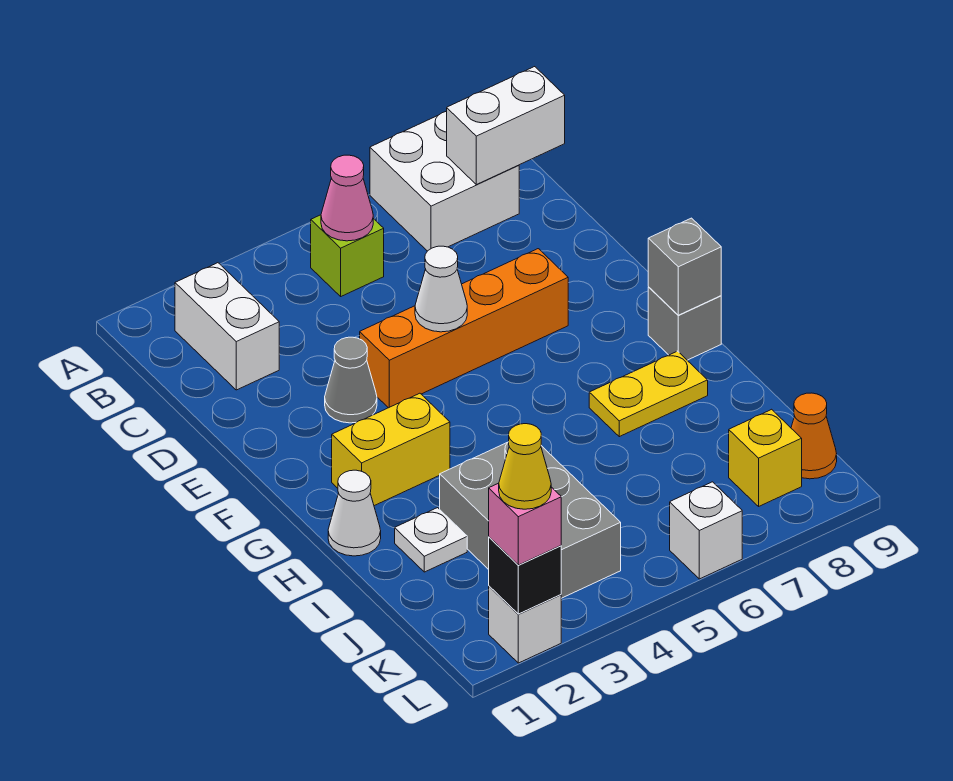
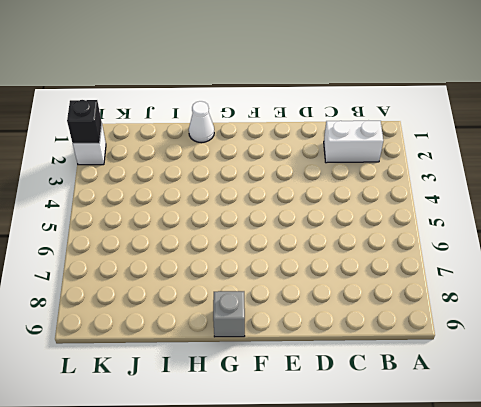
none -> white 2x2 brick [370,111,519,251]
none -> lime 1x1 brick [311,215,384,296]
none -> grey 1x1 cone [325,337,377,423]

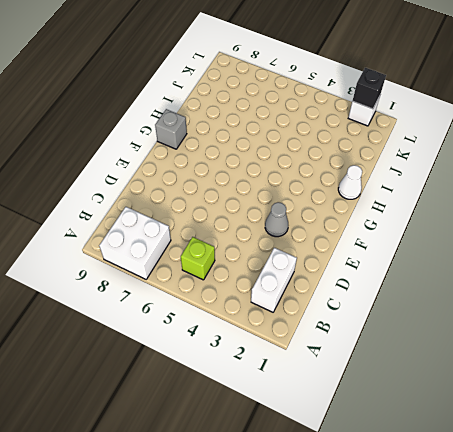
none -> orange 1x4 brick [360,249,568,408]
none -> yellow 1x2 brick [332,393,450,506]
none -> yellow 1x2 plate [589,351,708,437]

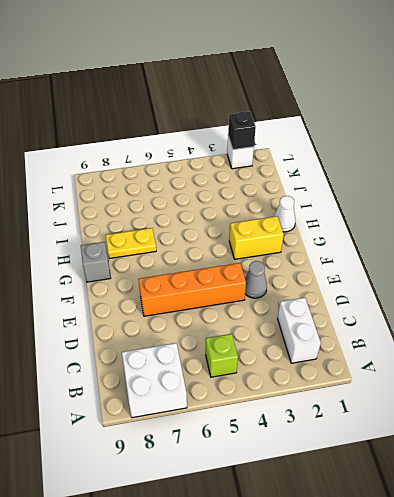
none -> white 1x1 plate [395,508,467,572]
none -> grey 2x3 brick [440,442,621,598]
none -> yellow 1x1 brick [729,409,802,506]

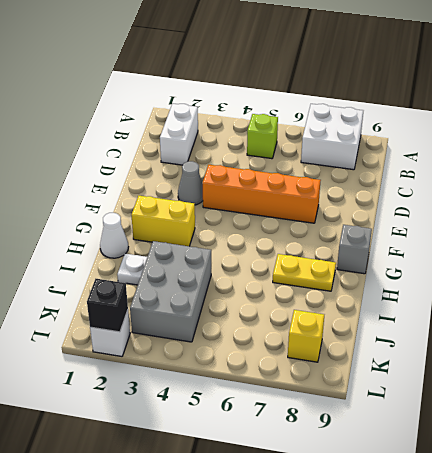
none -> orange 1x1 cone [791,393,837,479]
none -> white 1x1 brick [670,482,742,579]
none -> pink 1x1 cone [321,155,373,241]

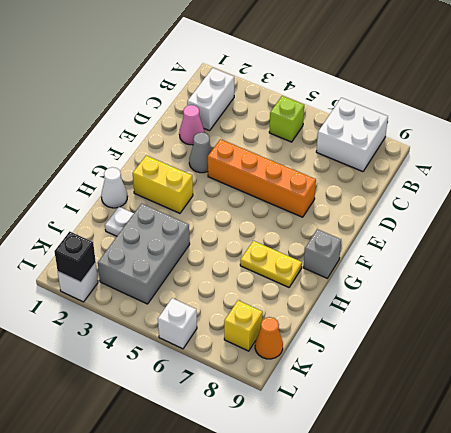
pink 1x1 cone [179,105,204,145] -> pink 1x1 cone moved to [321,155,373,241]
none -> white 1x2 brick [447,67,565,185]
none -> white 1x1 cone [415,246,467,332]
none -> grey 1x1 brick [648,218,721,315]

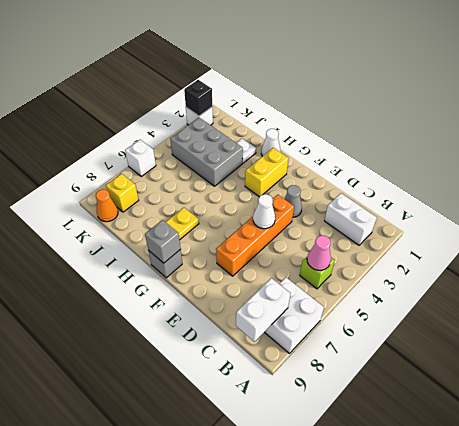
none -> pink 1x1 brick [489,483,561,565]
none -> yellow 1x1 cone [499,424,551,509]

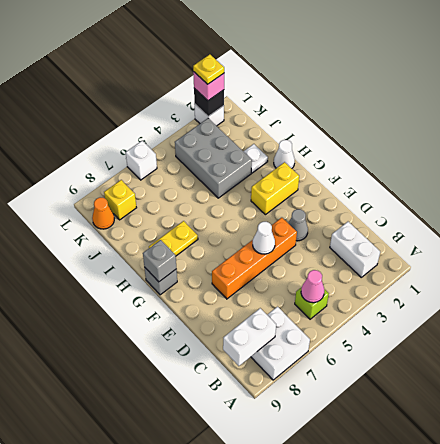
yellow 1x1 plate [193,54,224,84] -> yellow 1x1 cone [499,424,551,509]

